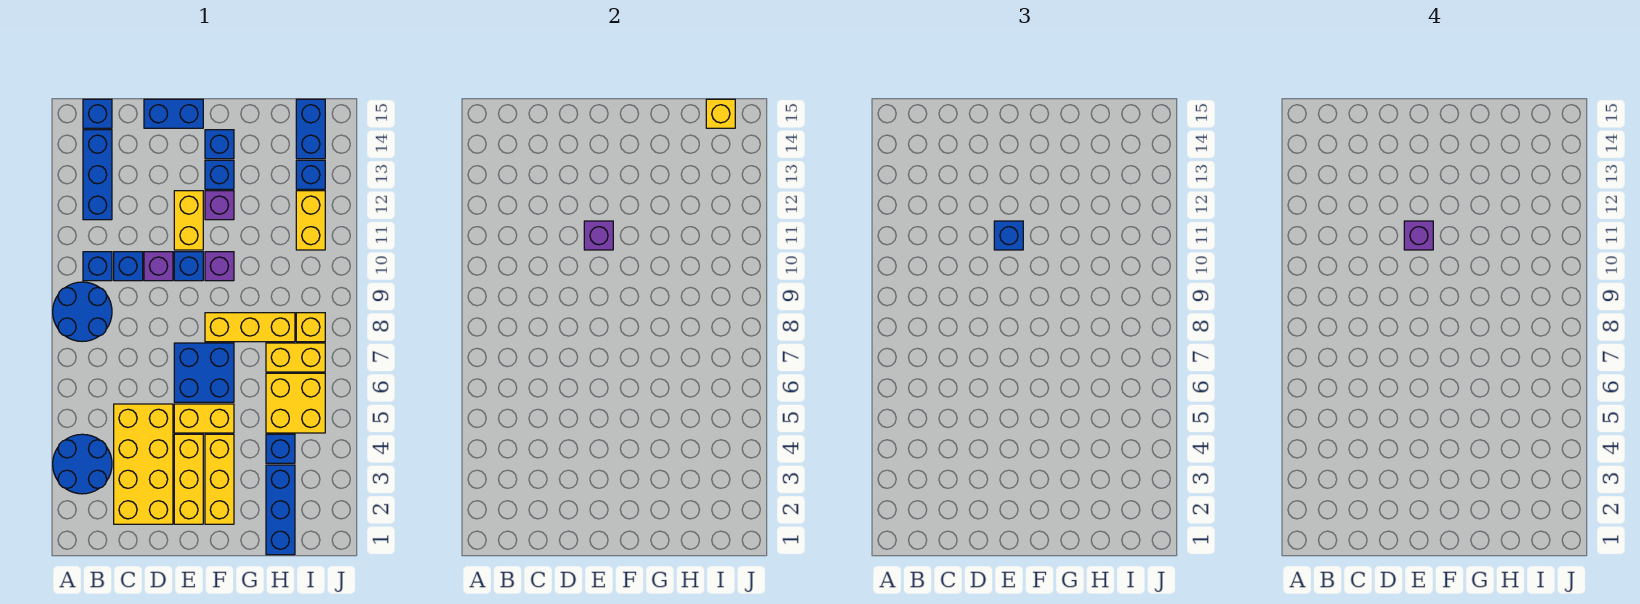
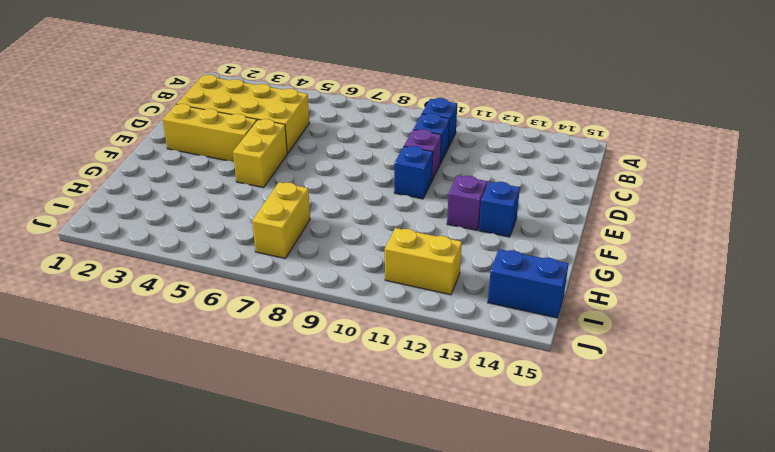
none -> blue 2x2 round brick [53,434,112,494]
none -> blue 2x2 round brick [53,282,112,342]
none -> blue 1x3 brick [83,130,112,220]
none -> blue 1x1 brick [83,99,112,128]

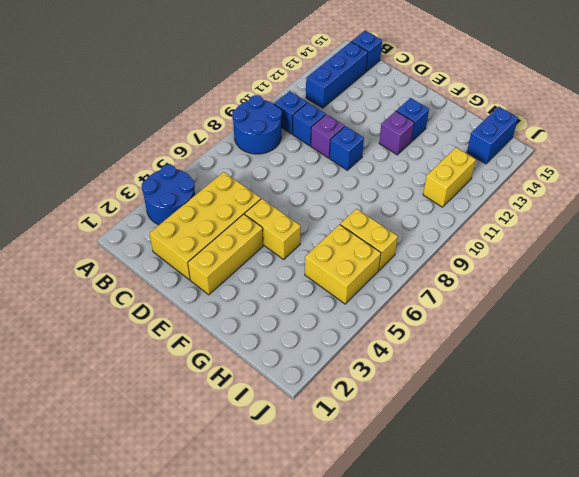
none -> blue 1x2 brick [144,99,203,128]
none -> blue 2x2 brick [174,343,234,402]
none -> yellow 1x2 brick [174,191,203,250]
none -> yellow 1x3 brick [205,434,234,524]

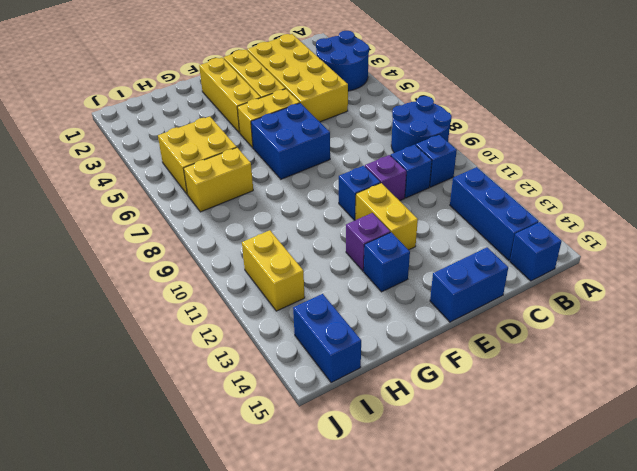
none -> yellow 1x3 brick [205,313,295,342]
none -> purple 1x1 brick [205,252,234,281]
none -> blue 1x1 brick [205,130,234,159]
none -> blue 1x3 brick [266,465,295,555]

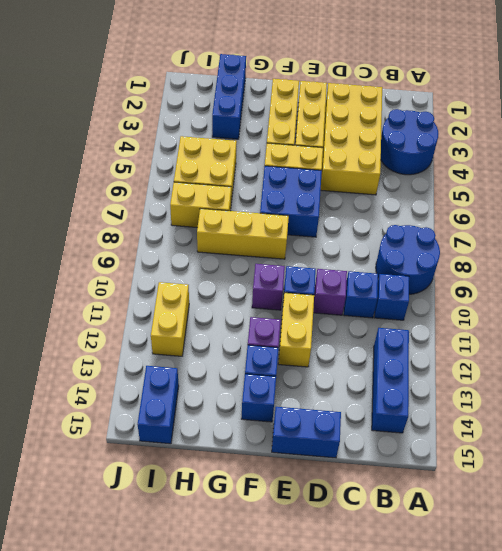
none -> blue 1x1 brick [83,99,112,128]
none -> blue 1x1 brick [266,434,295,463]
none -> yellow 1x1 brick [296,313,325,342]
none -> blue 1x1 brick [296,160,325,189]

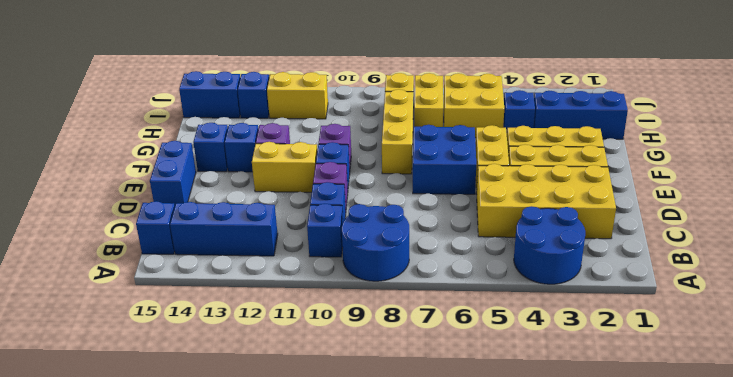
none -> purple 1x1 brick [584,221,613,250]
none -> yellow 1x1 brick [706,99,735,128]
none -> blue 1x1 brick [994,221,1023,250]
none -> purple 1x1 brick [1404,221,1433,250]

